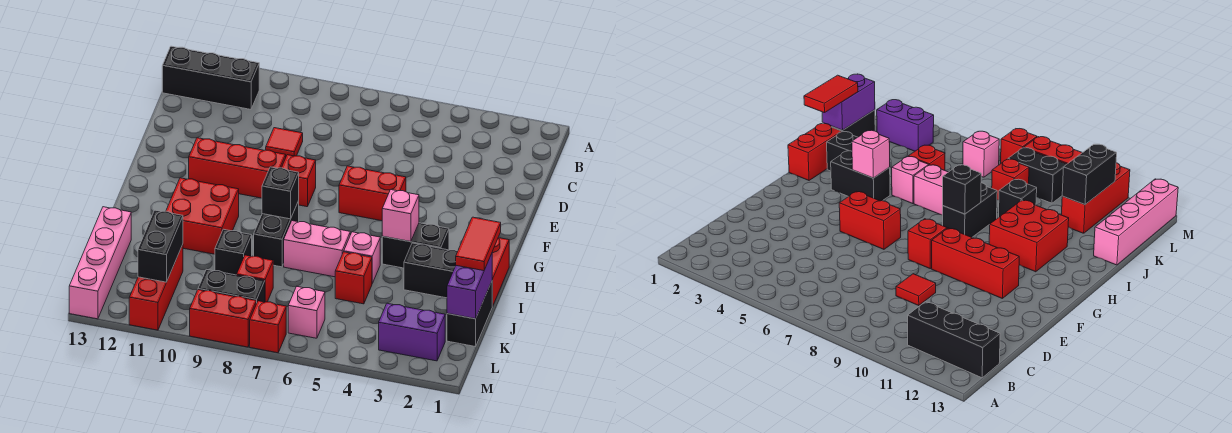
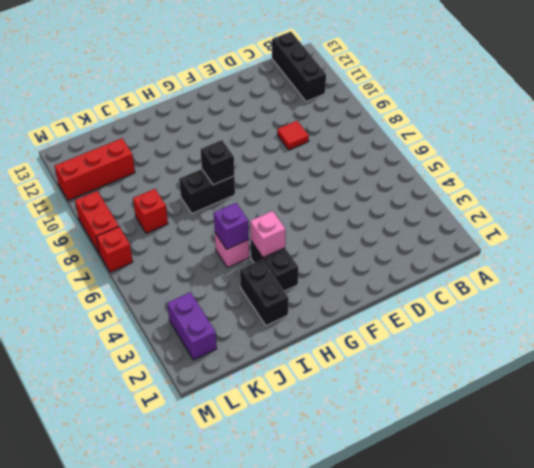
purple 1x1 brick [214,203,249,249] -> none
none -> red 1x2 brick [339,166,406,221]
none -> red 1x1 brick [282,155,316,207]
none -> red 1x3 brick [189,138,286,198]

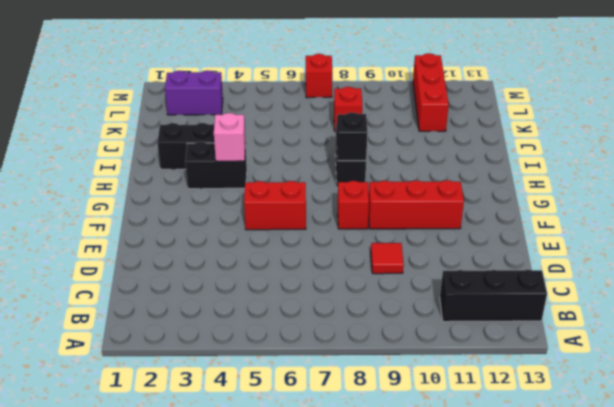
none -> red 1x2 brick [492,238,509,306]
none -> red 2x2 brick [166,178,239,254]
none -> pink 1x1 brick [344,232,380,283]

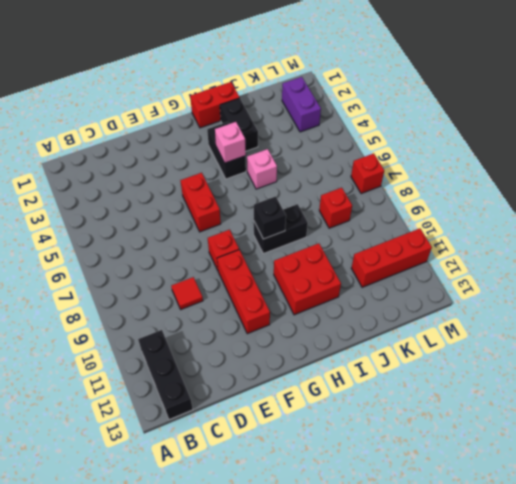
none -> pink 1x2 brick [284,221,350,277]
none -> black 1x2 brick [447,281,492,347]
none -> red 1x1 brick [335,252,372,304]

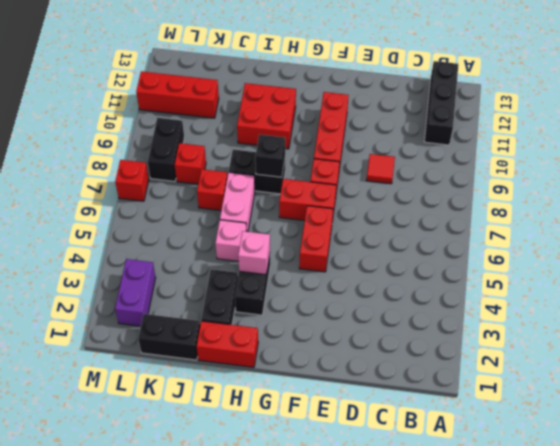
red 1x2 brick [279,179,336,222] -> red 1x2 brick turned to [190,290,256,347]
red 1x1 brick [197,169,227,210] -> red 1x1 brick moved to [335,252,372,304]
none -> black 1x1 brick [215,229,252,275]
none -> pink 1x4 brick [69,207,131,319]
none -> pink 1x1 brick [288,286,325,338]

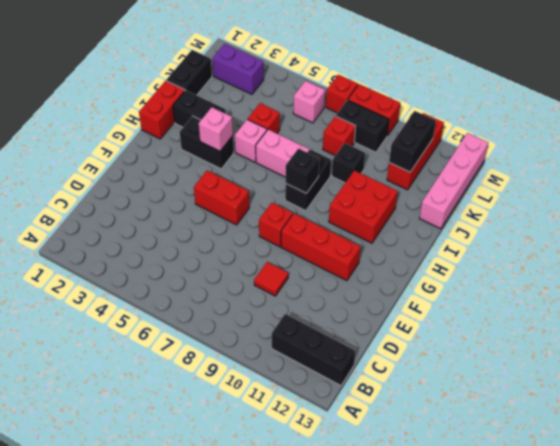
none -> purple 1x2 brick [447,254,492,319]
none -> red 1x2 tile [456,217,501,271]

